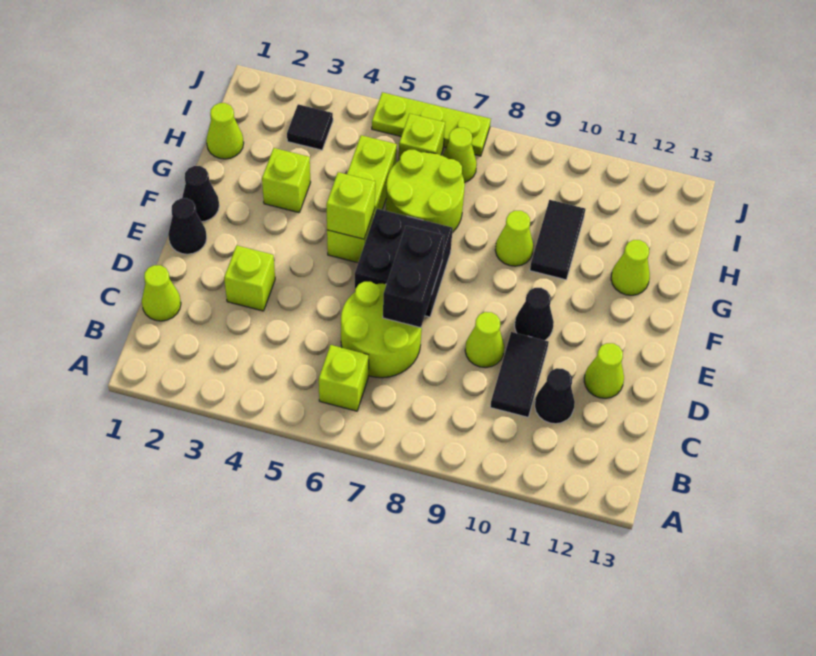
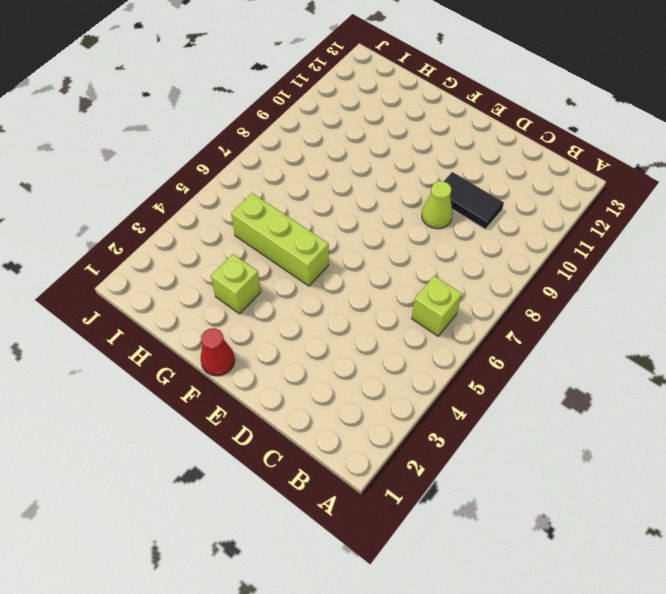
red 1x1 cone [200,328,235,376] -> black 1x1 cone [182,166,219,222]
none -> lime 1x1 cone [142,265,181,321]
none -> lime 2x2 round brick [341,282,422,378]
none -> black 1x1 cone [535,368,575,424]

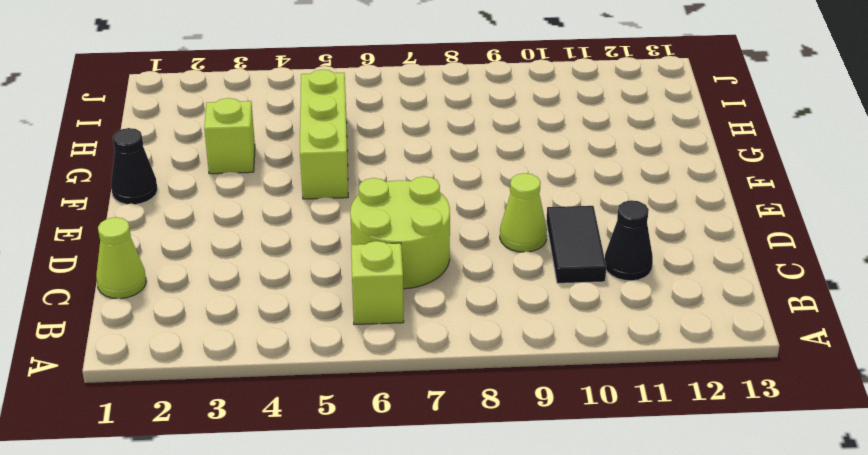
none -> lime 1x1 brick [224,245,275,311]
none -> lime 1x1 cone [584,343,624,398]
none -> black 1x1 cone [168,198,207,254]

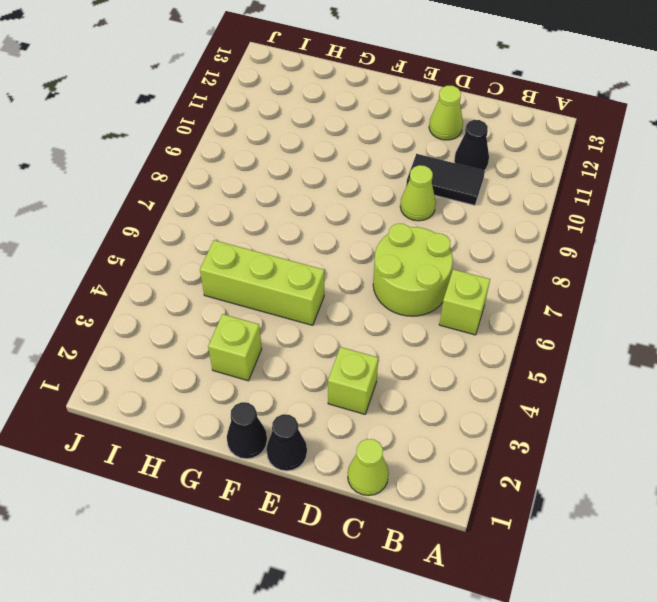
none -> black 2x2 brick [355,209,453,317]
none -> black 1x1 cone [515,288,554,340]
none -> lime 2x2 round brick [386,150,465,233]

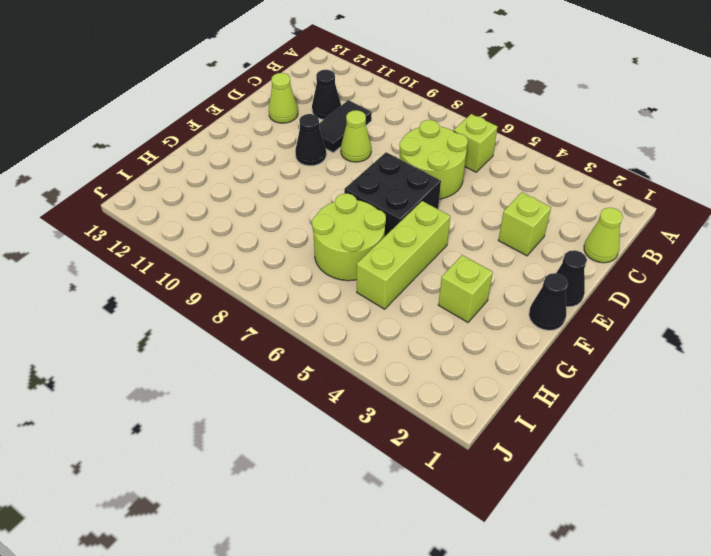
none -> lime 1x1 cone [495,211,534,266]
none -> black 1x2 tile [530,200,585,280]
none -> lime 1x1 cone [611,240,650,295]

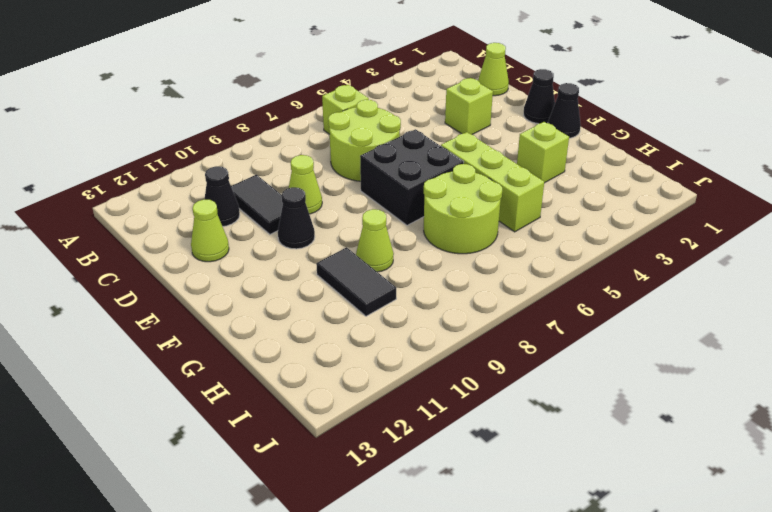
none -> lime 1x1 cone [611,240,650,295]
none -> lime 1x1 cone [206,103,244,159]
none -> black 1x1 tile [287,104,333,150]

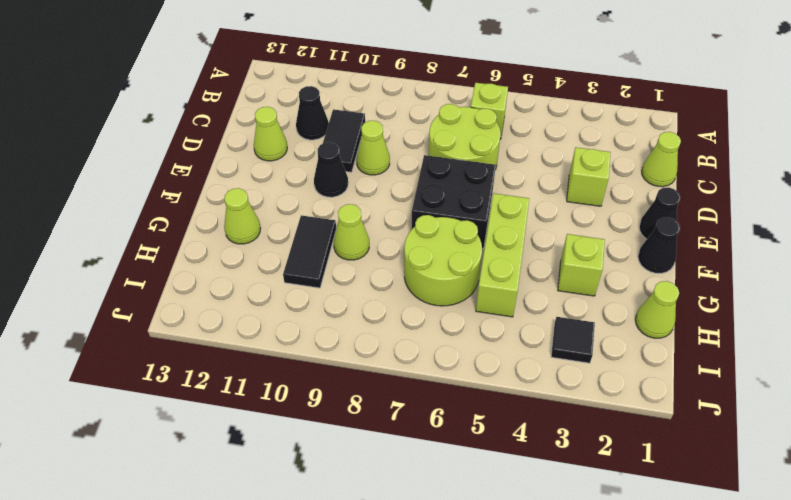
none -> lime 1x1 brick [399,114,445,160]
none -> lime 1x1 cone [442,128,477,183]
none -> lime 1x3 plate [372,92,491,156]

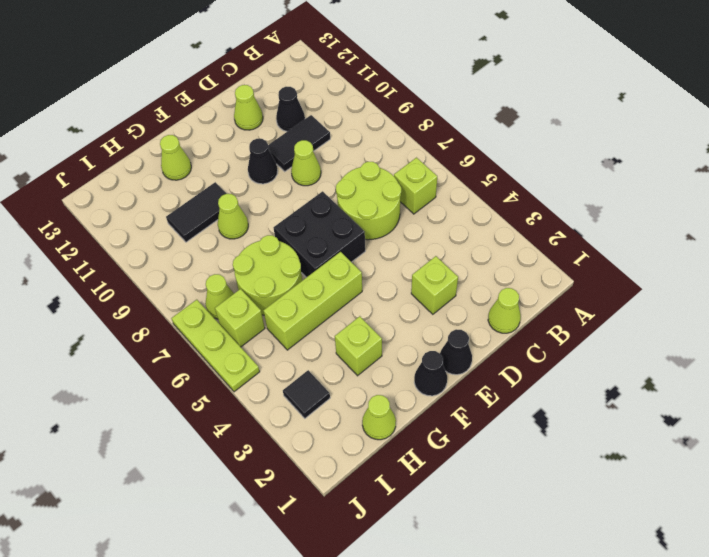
none -> black 1x2 brick [383,226,444,328]
none -> lime 1x1 brick [326,172,375,239]

